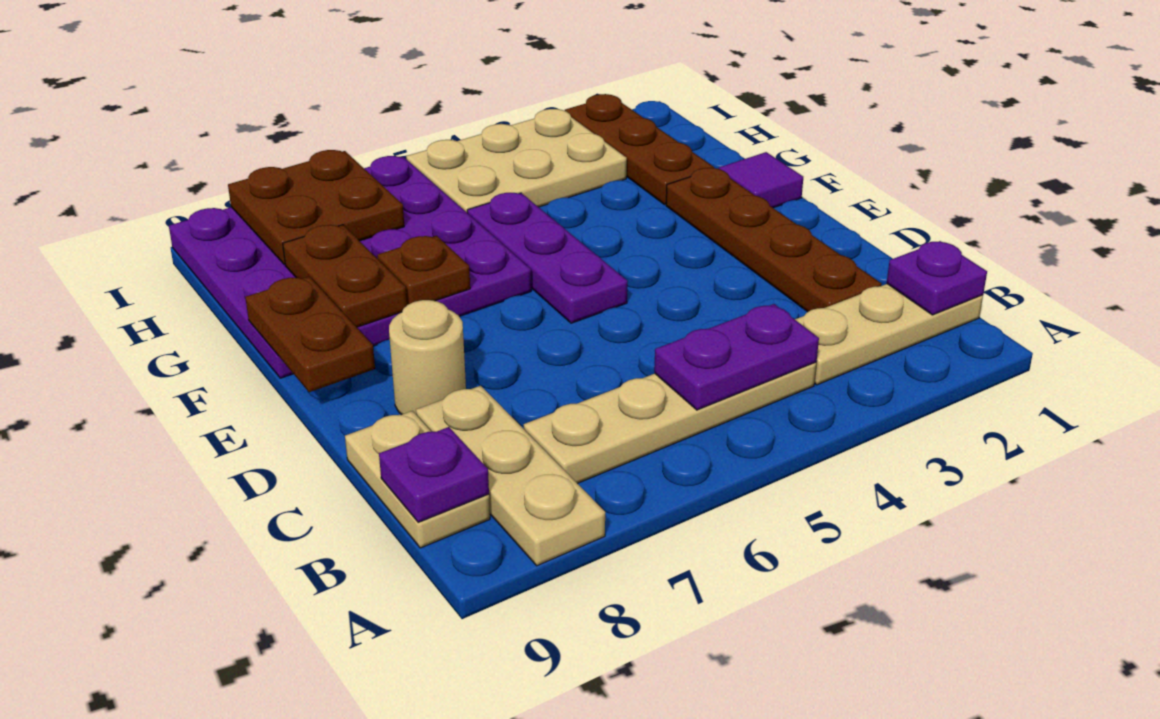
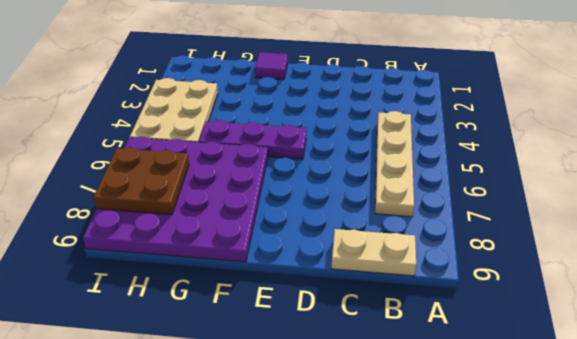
none -> tan 1x3 plate [416,386,605,566]
none -> tan 1x3 plate [795,284,983,385]
none -> brown 1x4 plate [666,168,881,312]

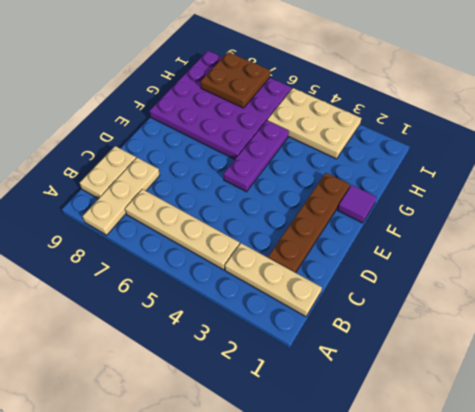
none -> tan 1x1 round brick [389,300,466,415]
none -> brown 1x3 plate [565,94,714,205]
none -> purple 1x1 plate [887,241,987,315]

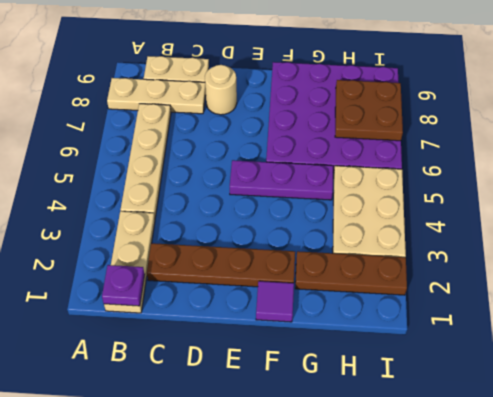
none -> purple 1x2 plate [654,304,819,410]
none -> purple 1x1 plate [379,427,489,522]
none -> brown 1x2 plate [245,276,375,392]

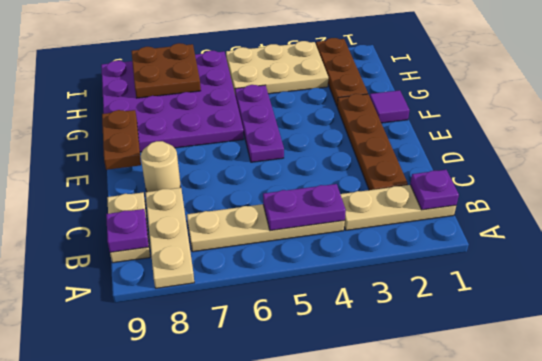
none -> brown 1x1 plate [377,236,470,305]
none -> brown 1x2 plate [283,225,407,327]

